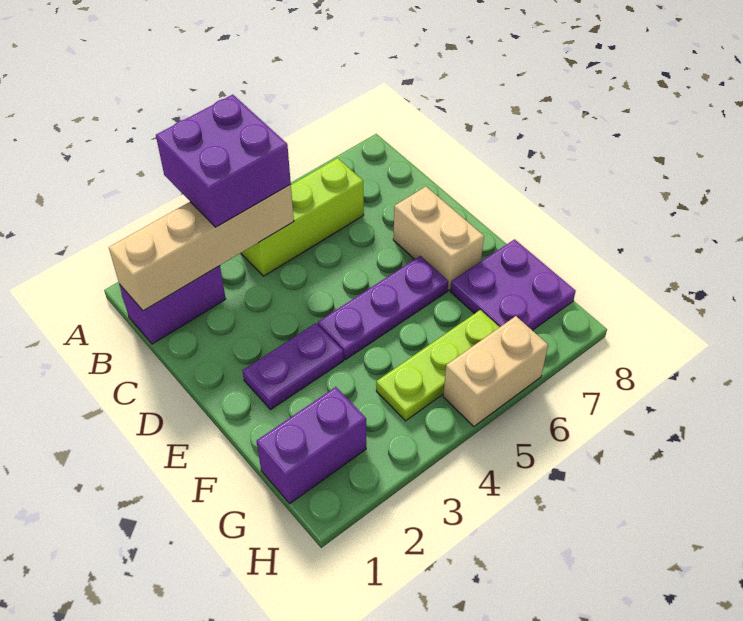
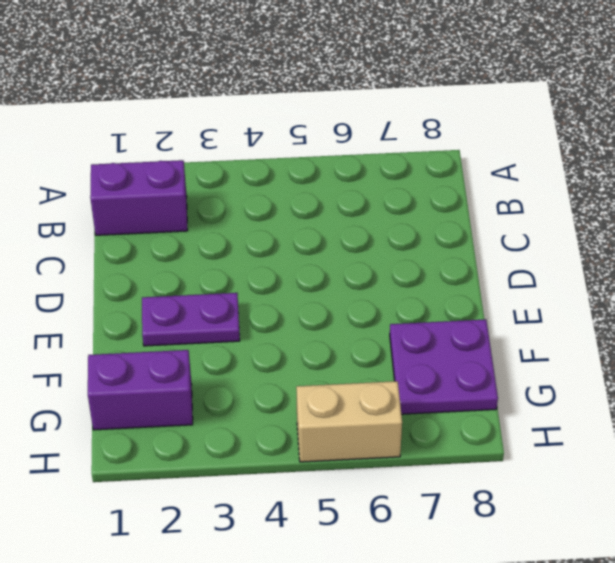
none -> lime 1x3 brick [241,158,364,276]
none -> tan 1x2 brick [393,187,484,290]

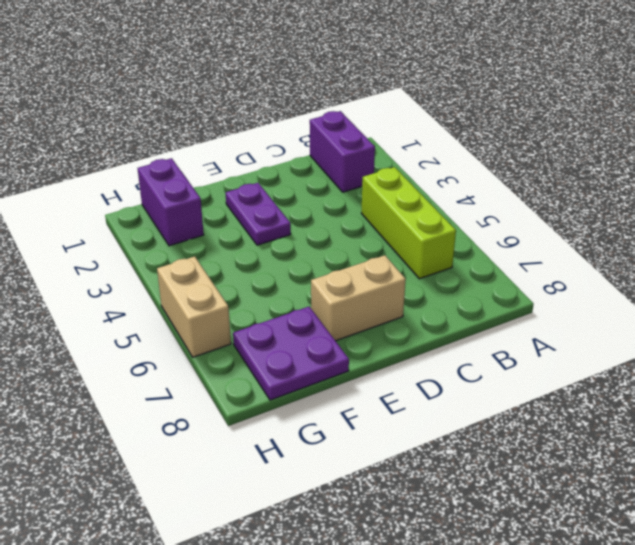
none -> purple 1x3 plate [318,256,448,360]
none -> lime 1x3 plate [376,310,499,421]

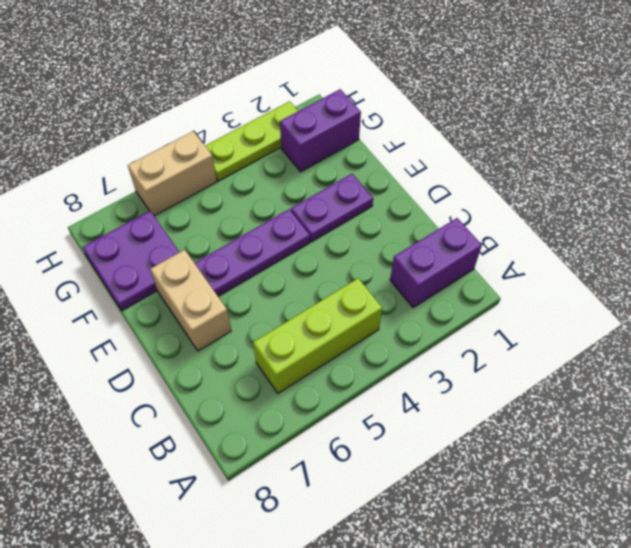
lime 1x3 plate [205,101,298,181] -> lime 1x3 plate moved to [376,310,499,421]
none -> tan 1x4 brick [109,184,294,311]
none -> purple 2x2 brick [156,95,291,227]

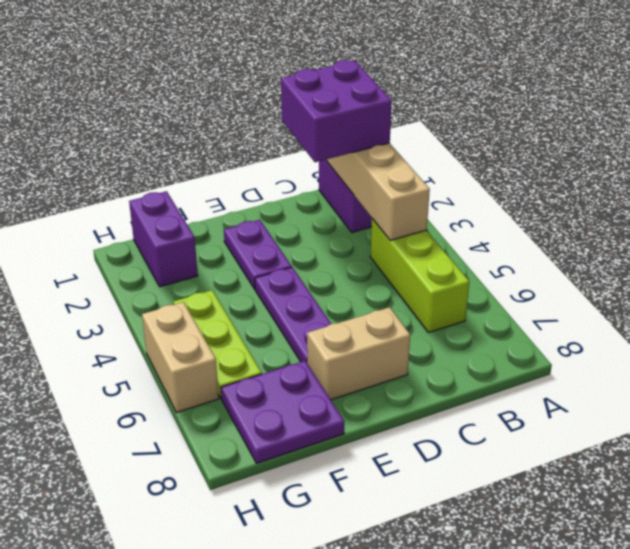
purple 2x2 brick [281,60,392,162] -> purple 2x2 brick moved to [156,95,291,227]

